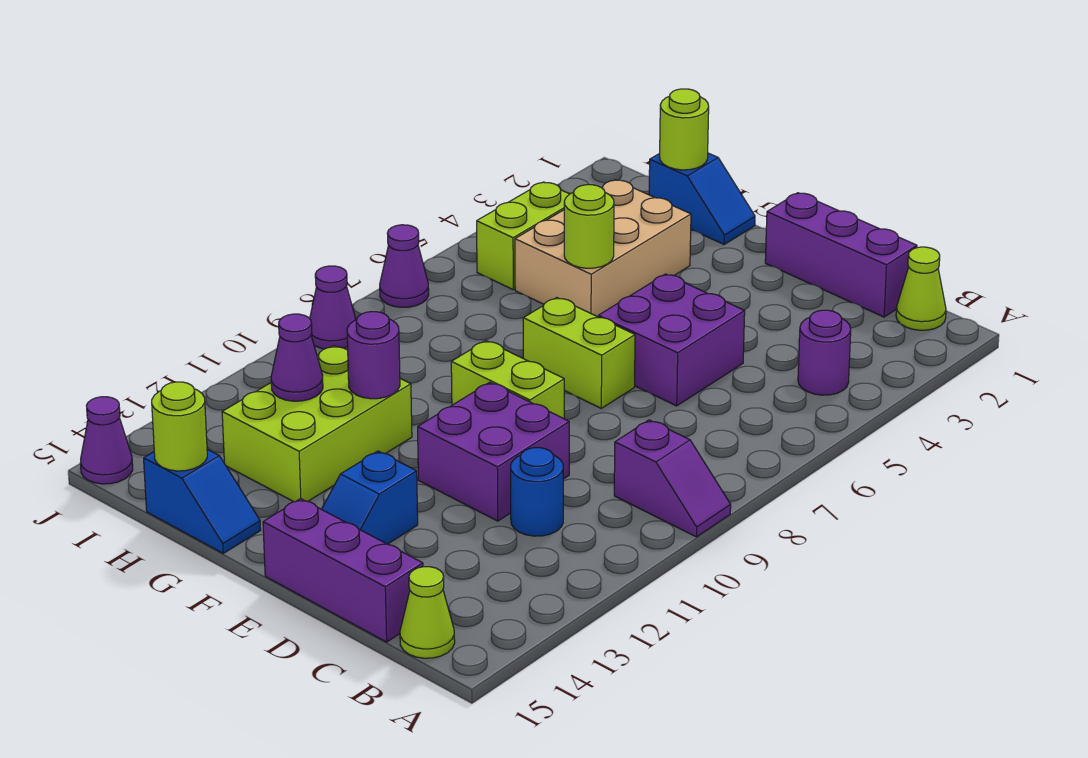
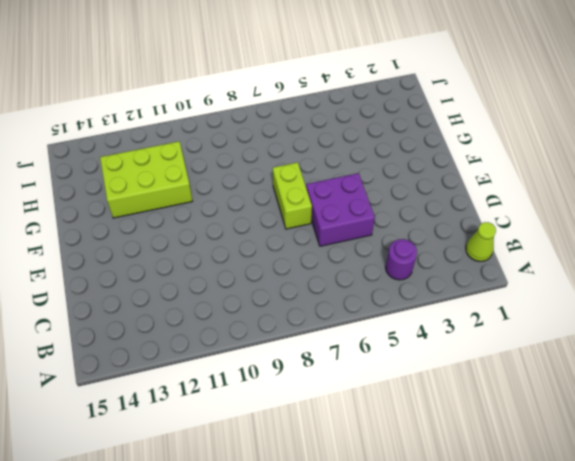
none -> purple 1x2 slope [614,420,731,537]
none -> lime 1x1 cone [400,567,455,658]
none -> purple 1x3 brick [765,193,917,317]

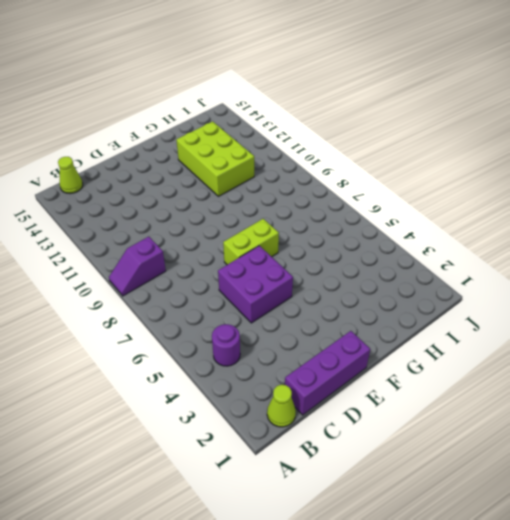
none -> blue 1x1 round brick [511,448,563,536]
none -> purple 1x3 brick [263,499,423,642]
none -> purple 2x2 brick [418,382,569,521]

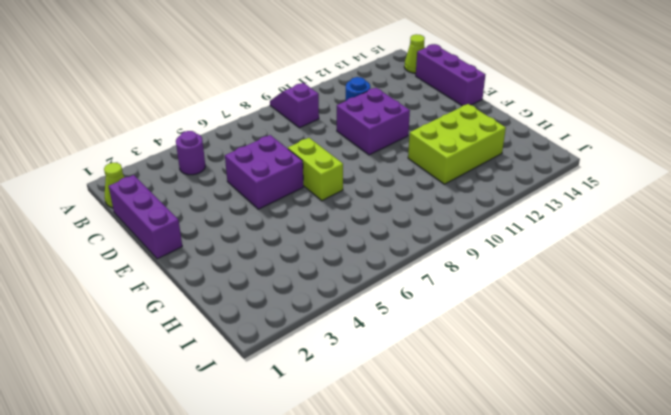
none -> lime 1x2 brick [451,341,564,419]
none -> blue 1x2 slope [322,451,418,544]
none -> blue 1x2 slope [649,153,755,244]

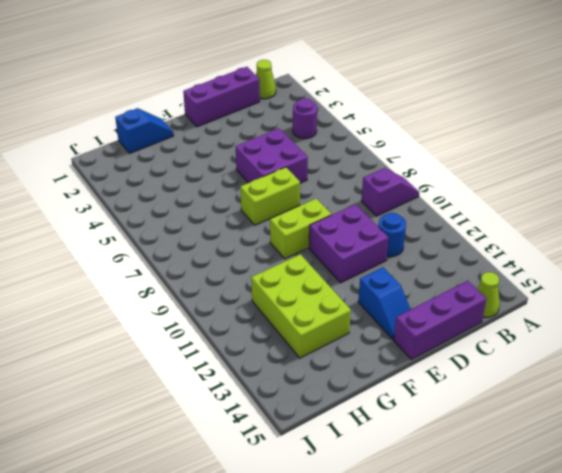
none -> tan 2x3 brick [515,180,691,317]
none -> blue 1x2 slope [144,449,261,553]
none -> lime 1x2 brick [477,182,569,290]

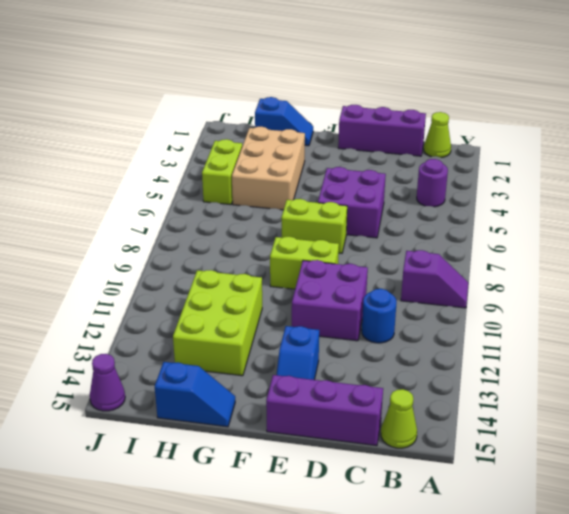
none -> purple 1x1 cone [380,225,429,307]
none -> purple 1x1 cone [310,266,356,349]
none -> lime 1x1 round brick [564,185,614,268]

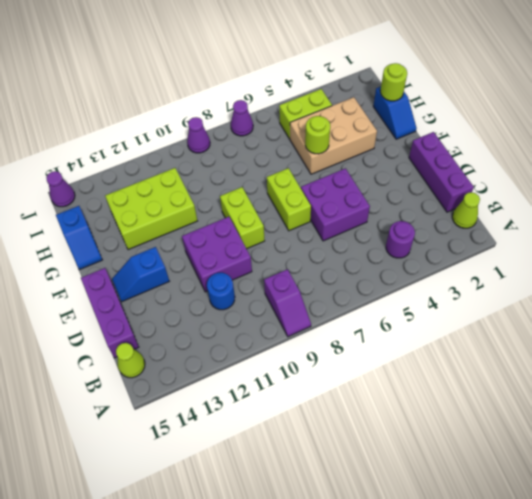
none -> purple 1x1 round brick [347,312,400,399]
none -> purple 1x1 cone [271,314,323,401]
none -> lime 1x1 round brick [152,382,207,471]

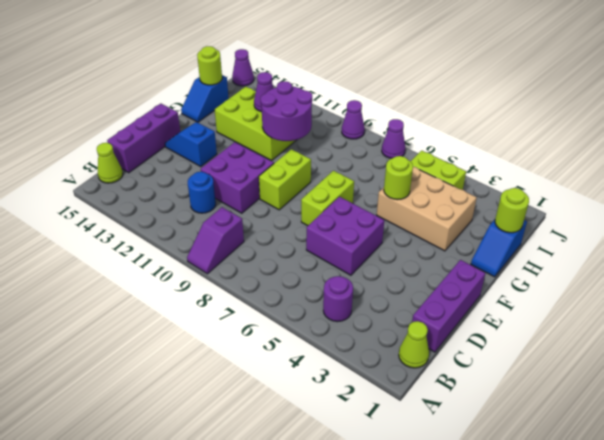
purple 2x2 round brick [260,81,312,141] -> purple 1x1 round brick [347,312,400,399]

